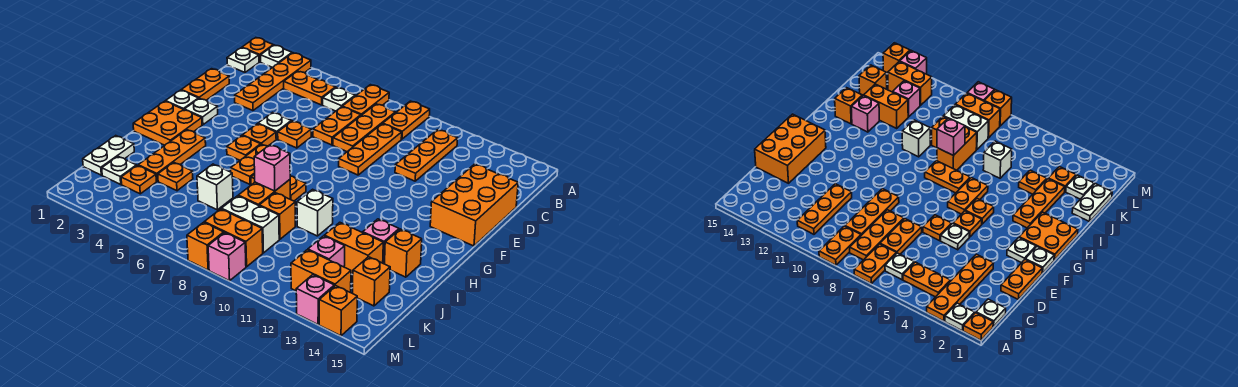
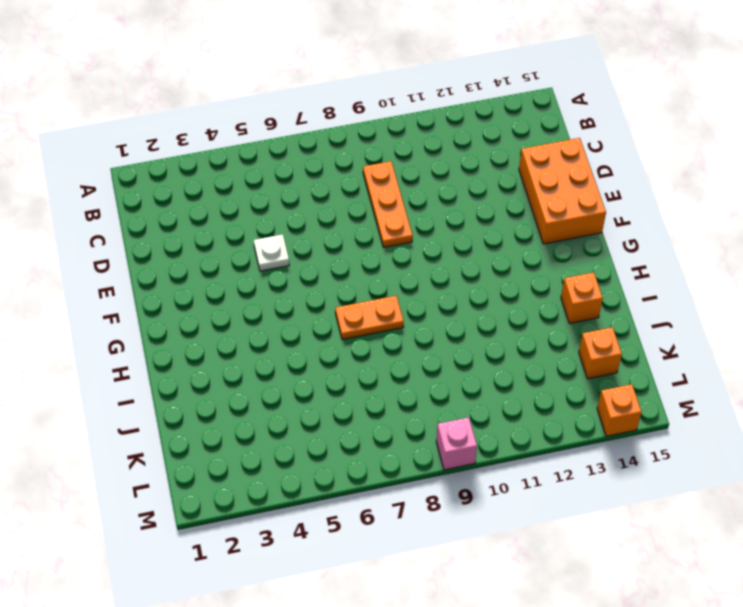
none -> orange 1x1 plate [242,38,273,62]
none -> white 1x1 plate [261,45,292,68]
none -> orange 1x4 plate [235,53,311,111]
none -> orange 1x2 plate [342,85,389,115]

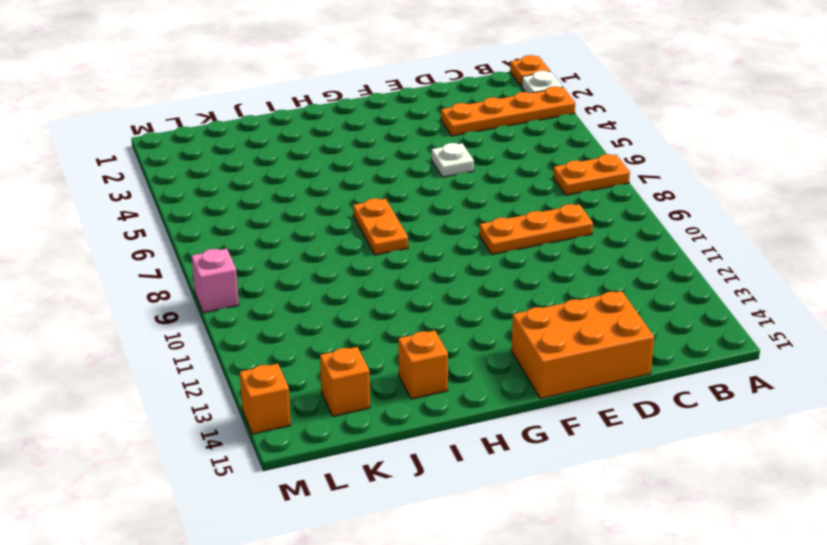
none -> orange 1x2 plate [383,101,430,139]
none -> white 1x1 plate [227,48,259,72]
none -> orange 1x2 plate [284,71,335,105]
none -> white 1x1 plate [323,87,355,111]

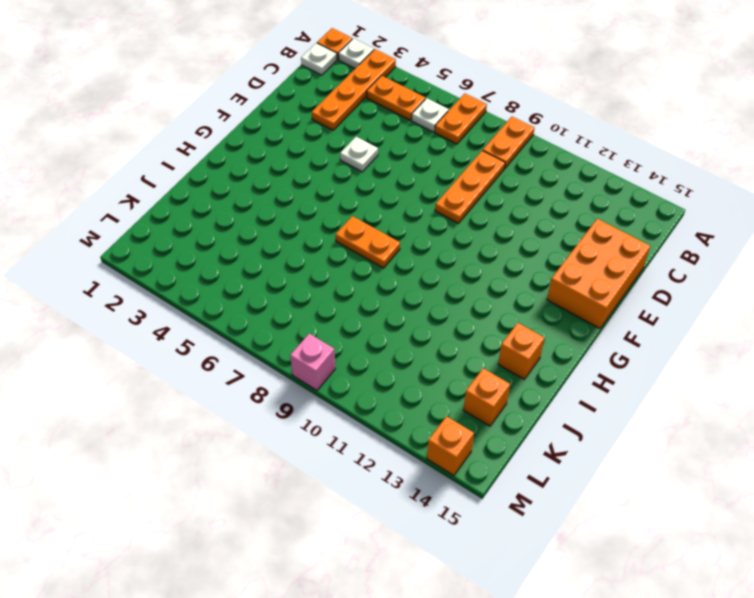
none -> orange 1x3 plate [333,104,395,152]
none -> orange 1x3 plate [395,130,458,181]
none -> orange 1x2 plate [313,107,361,145]
none -> orange 1x2 plate [182,69,229,100]

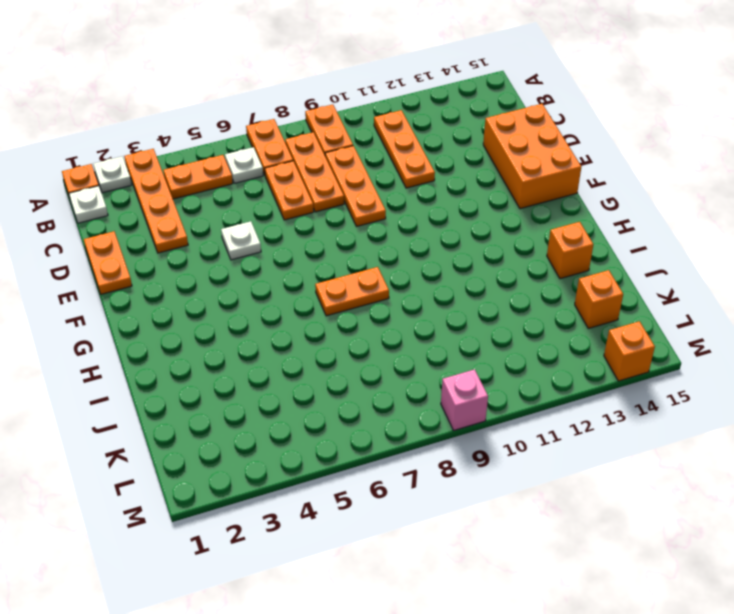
none -> orange 1x1 plate [278,121,311,148]
none -> white 1x1 plate [166,90,198,109]
none -> white 1x1 plate [184,98,218,125]
none -> orange 1x1 plate [242,124,276,146]

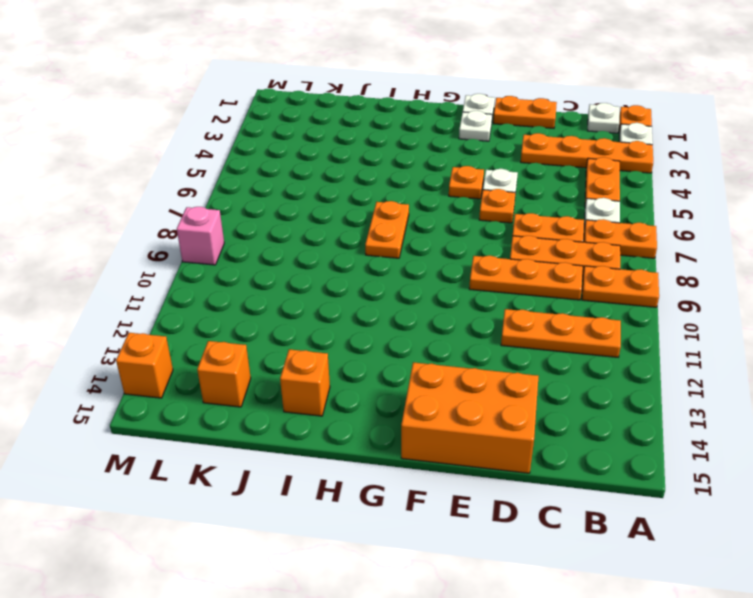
none -> orange 2x2 plate [133,101,202,145]
none -> orange 1x1 plate [227,136,261,160]
none -> orange 1x2 plate [231,144,267,184]
none -> orange 1x3 plate [138,130,206,181]

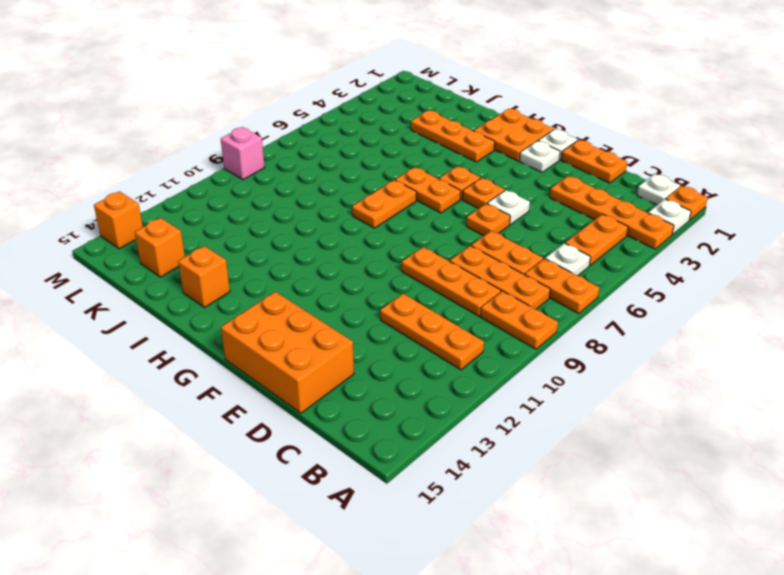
none -> orange 1x2 brick [238,180,290,206]
none -> white 1x1 brick [297,189,333,236]
none -> pink 1x1 brick [363,219,399,264]
none -> white 1x2 plate [83,136,134,175]

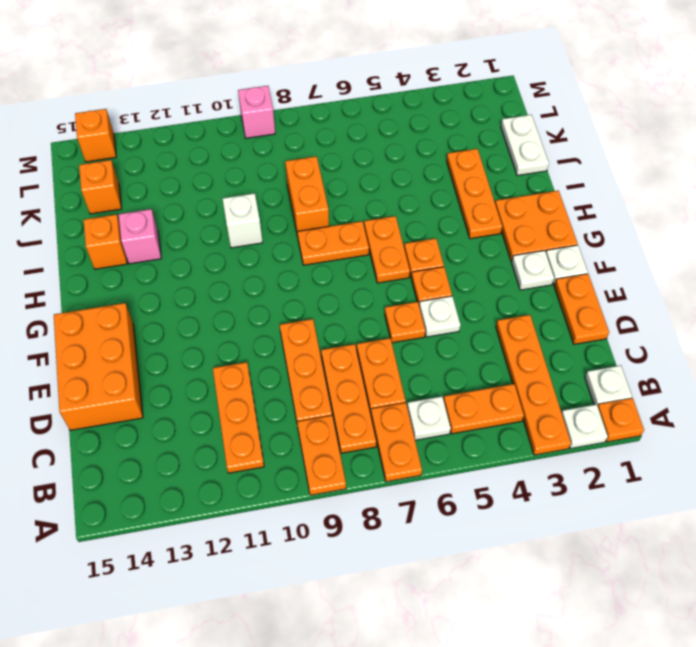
none -> orange 1x1 plate [158,162,193,191]
none -> white 1x1 brick [197,164,233,210]
none -> orange 1x1 brick [259,193,295,239]
none -> orange 1x2 brick [324,222,383,274]

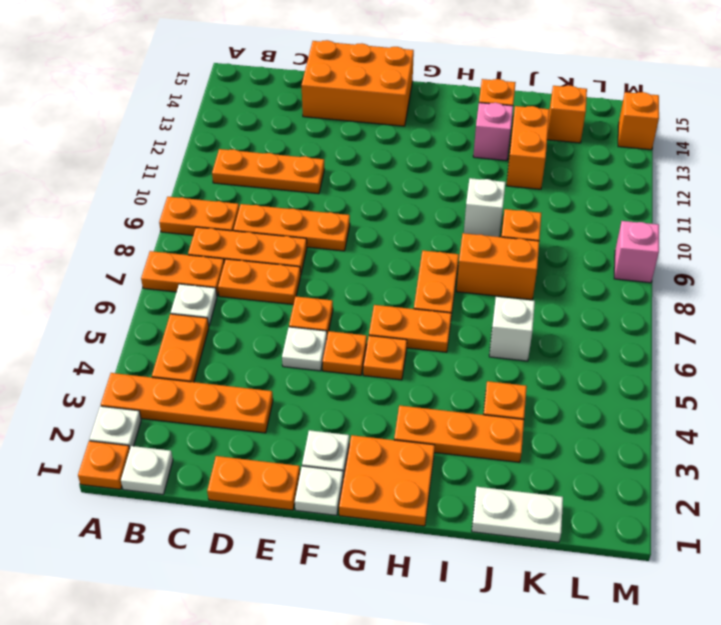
none -> white 1x1 plate [102,156,136,184]
none -> orange 1x1 plate [121,165,156,194]
none -> white 1x2 brick [221,196,279,253]
none -> pink 1x1 brick [308,236,345,267]

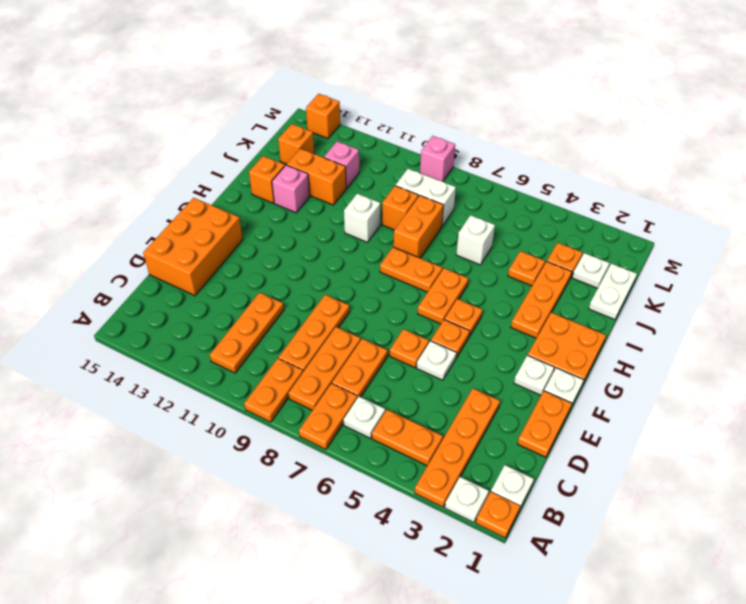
none -> orange 1x2 brick [204,209,263,267]
none -> orange 1x2 brick [291,250,351,293]
none -> orange 1x1 brick [187,222,224,270]
none -> pink 1x1 brick [296,275,334,324]

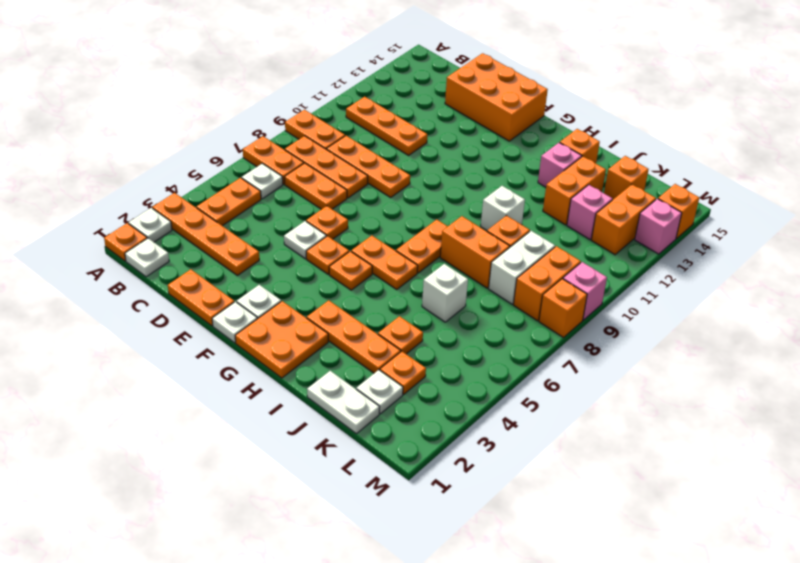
none -> pink 1x1 brick [254,145,290,191]

